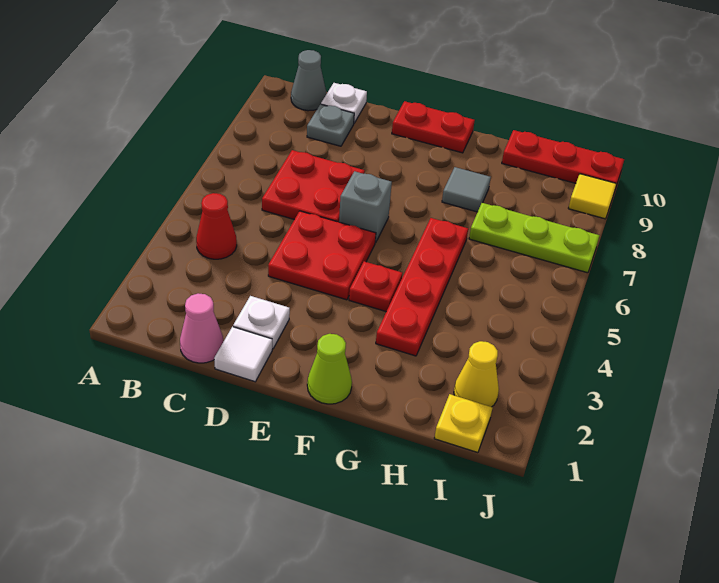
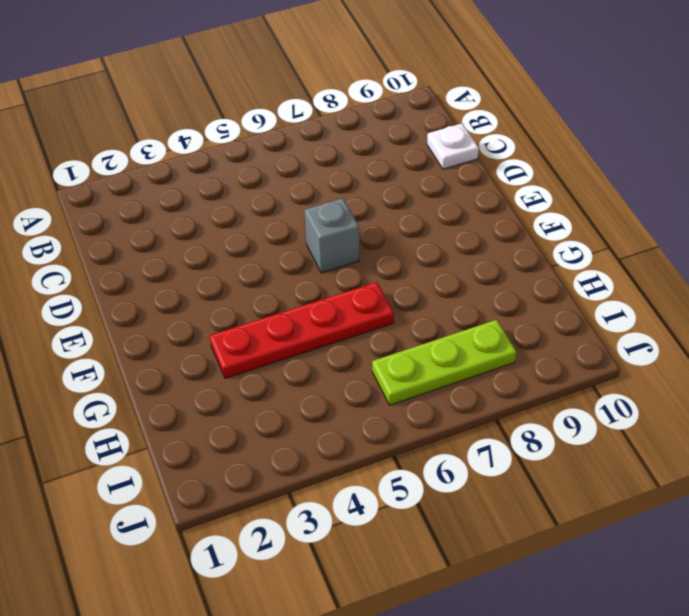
lime 1x3 plate [372,320,516,405] -> lime 1x3 plate turned to [469,203,599,273]
none -> red 1x1 cone [196,193,237,259]
none -> grey 1x1 cone [291,50,326,111]
none -> pink 1x1 cone [180,293,223,363]

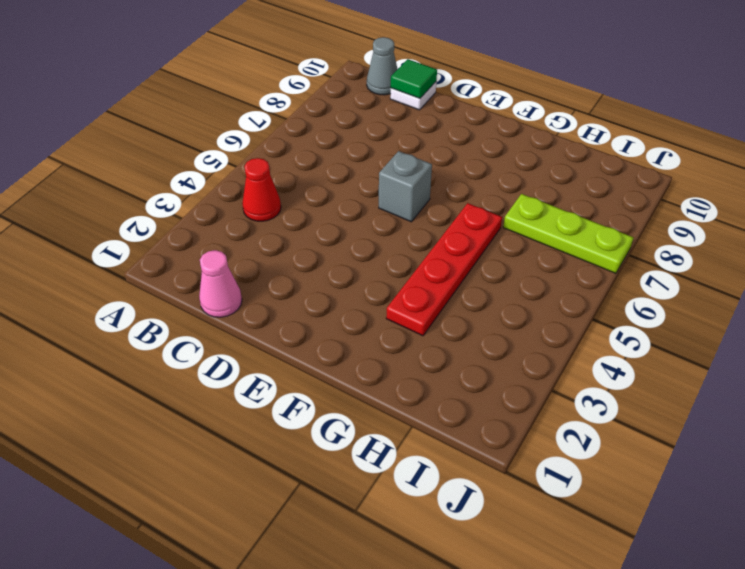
green 1x1 tile [391,59,437,98] -> none
none -> red 2x2 plate [262,150,365,222]
none -> grey 1x1 plate [307,104,354,146]
none -> white 1x1 tile [214,327,272,382]

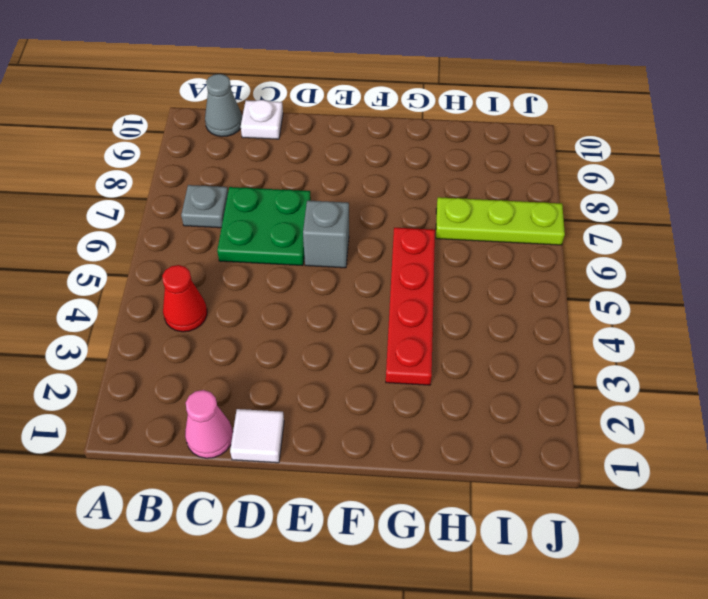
grey 1x1 plate [181,185,228,228] -> grey 1x1 plate moved to [307,104,354,146]
green 2x2 plate [217,187,311,266] -> red 2x2 plate [262,150,365,222]
none -> white 1x1 plate [233,296,290,349]
none -> red 2x2 plate [268,211,376,300]
none -> red 1x2 plate [392,101,475,153]

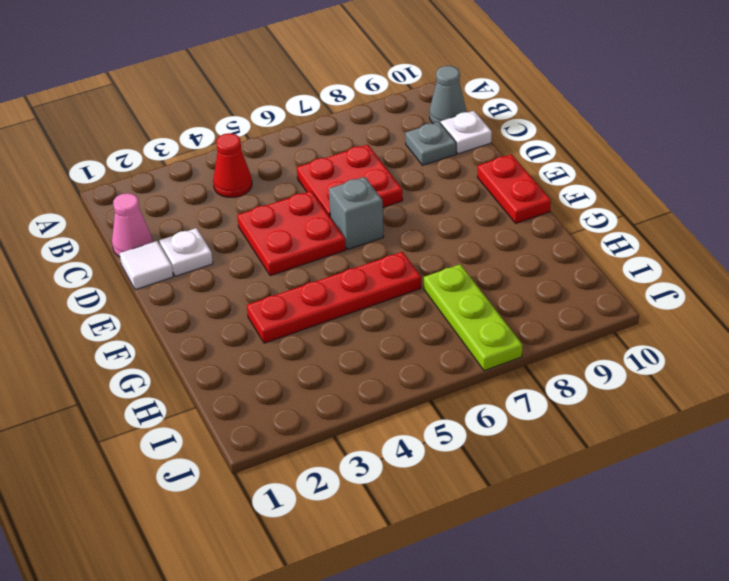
none -> lime 1x1 cone [307,334,352,404]
none -> red 1x1 plate [349,261,402,312]
none -> grey 1x1 tile [442,167,491,212]

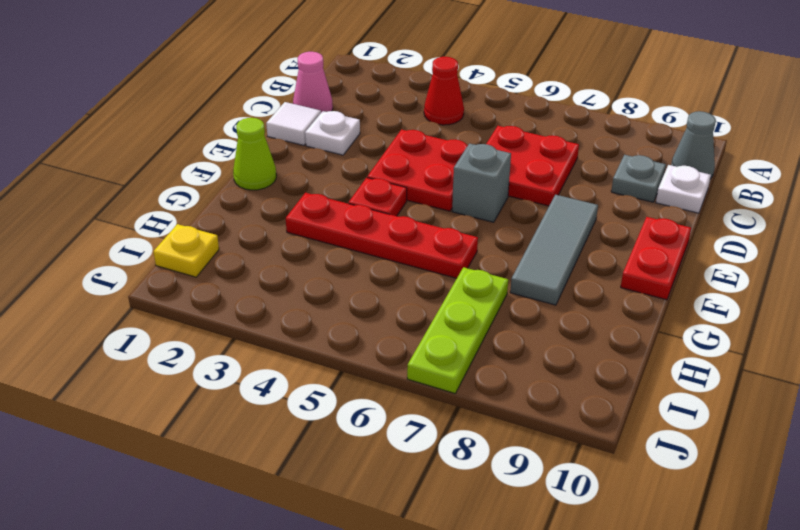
grey 1x3 tile [510,195,598,305] -> grey 1x1 tile [442,167,491,212]
none -> red 1x3 plate [502,130,624,188]
none -> yellow 1x1 cone [454,341,499,407]
none -> yellow 1x1 tile [568,174,617,219]

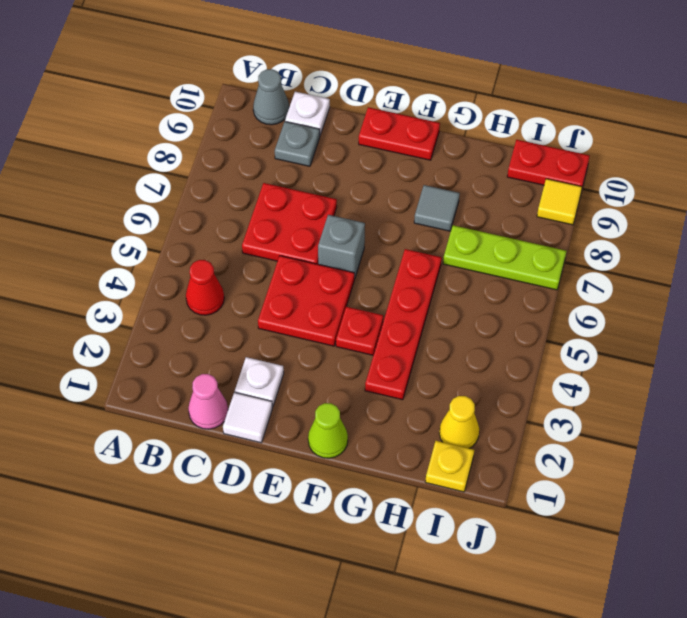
red 1x2 plate [507,140,590,187] -> red 1x3 plate [502,130,624,188]

